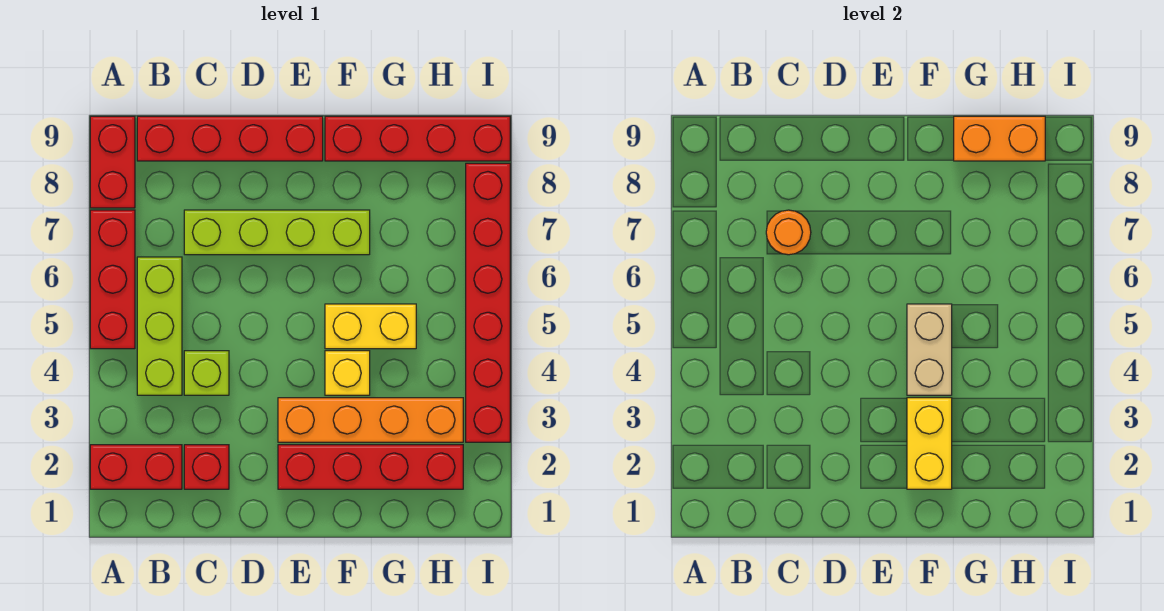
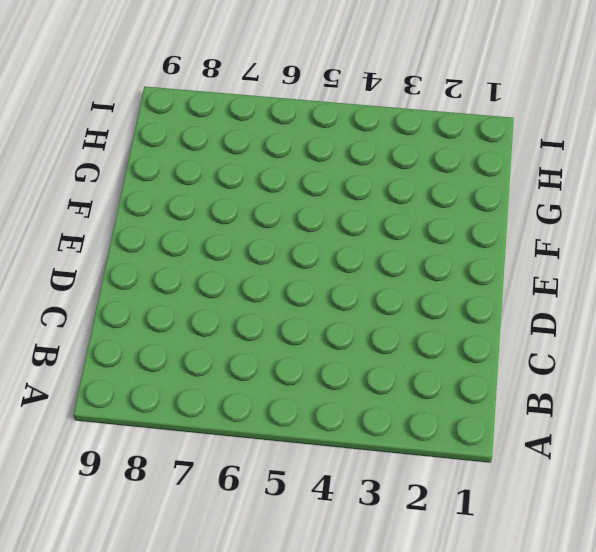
none -> red 1x2 brick [90,445,182,489]
none -> red 1x3 brick [90,210,135,349]
none -> red 1x2 brick [90,116,135,208]

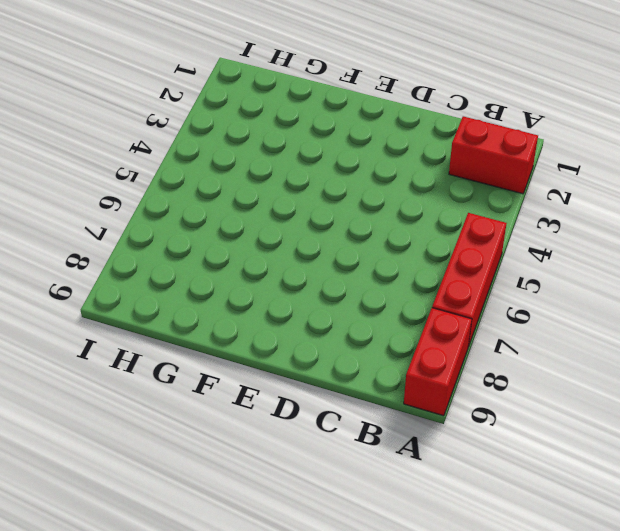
none -> lime 1x3 brick [137,257,182,395]
none -> red 1x4 brick [137,116,323,161]
none -> red 1x1 brick [184,445,229,489]

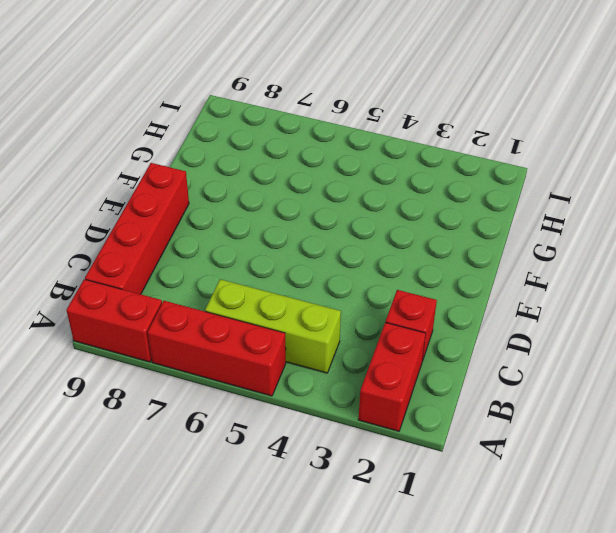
none -> lime 1x1 brick [184,351,229,395]
none -> lime 1x4 brick [184,210,370,255]
none -> red 1x4 brick [278,445,463,489]

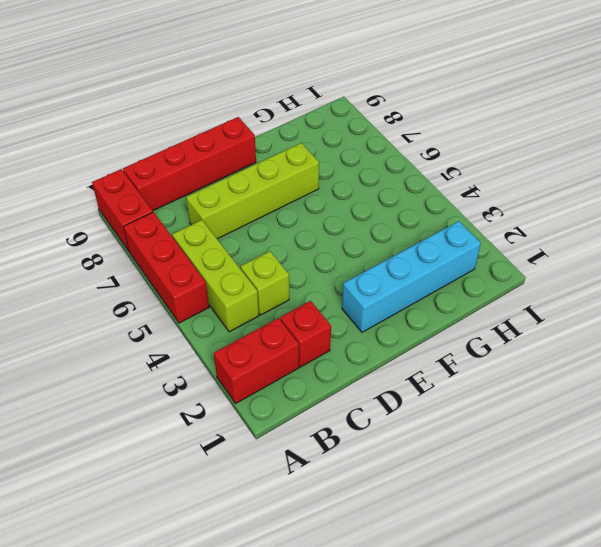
cyan 1x4 brick [342,221,481,332] -> red 1x4 brick [278,445,463,489]
none -> orange 1x4 brick [278,398,463,442]
none -> yellow 1x1 brick [325,351,370,395]
none -> yellow 1x2 brick [325,304,416,349]

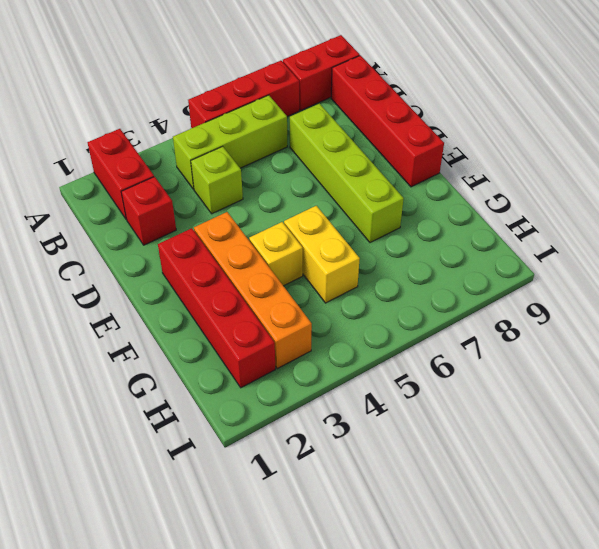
none -> red 1x4 brick [325,116,510,161]
none -> red 1x6 brick [466,163,510,442]
none -> orange 1x1 round brick [766,210,811,255]

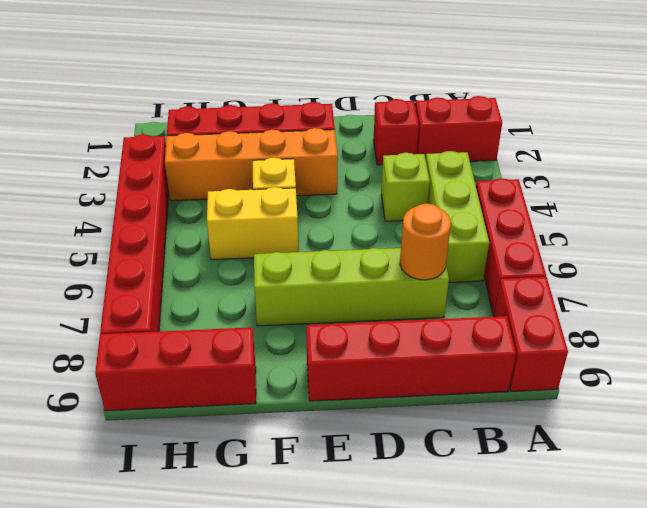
red 1x3 brick [95,327,256,411] -> red 1x4 brick [325,116,510,161]
none -> yellow 1x2 brick [907,398,952,489]
none -> tan 1x2 brick [907,304,952,395]
none -> orange 1x2 brick [954,116,1045,161]

